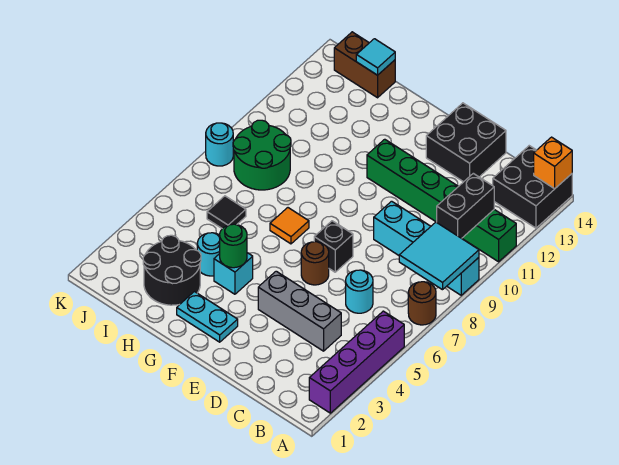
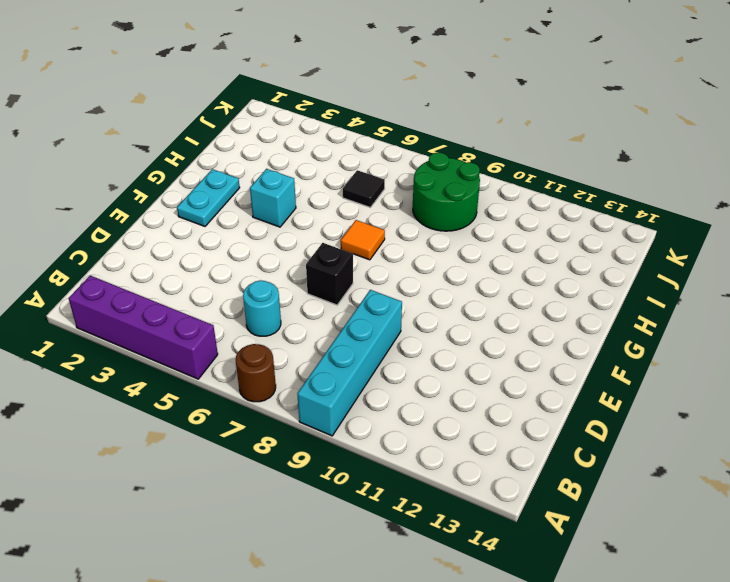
none -> green 1x6 brick [367,139,516,262]
none -> black 2x2 brick [493,146,572,228]
none -> grey 1x3 brick [258,271,341,351]

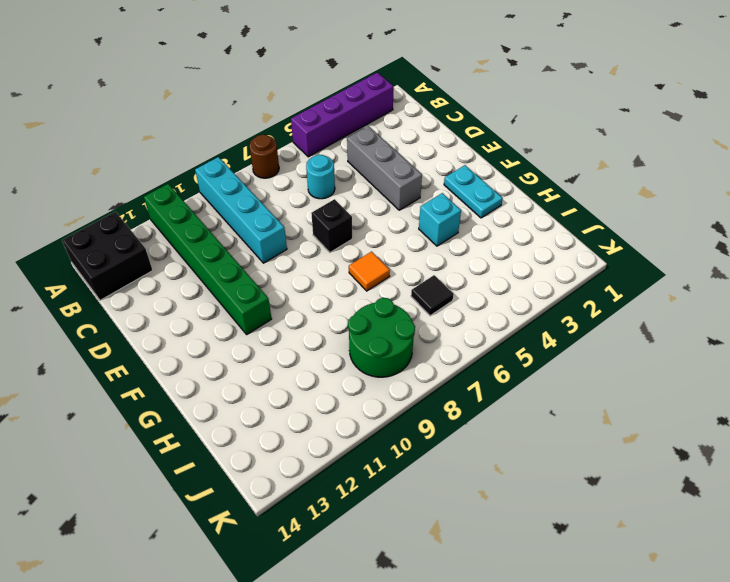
none -> black 2x2 brick [426,103,506,182]
none -> brown 1x1 round brick [301,242,329,285]
none -> black 2x2 round brick [143,235,201,305]

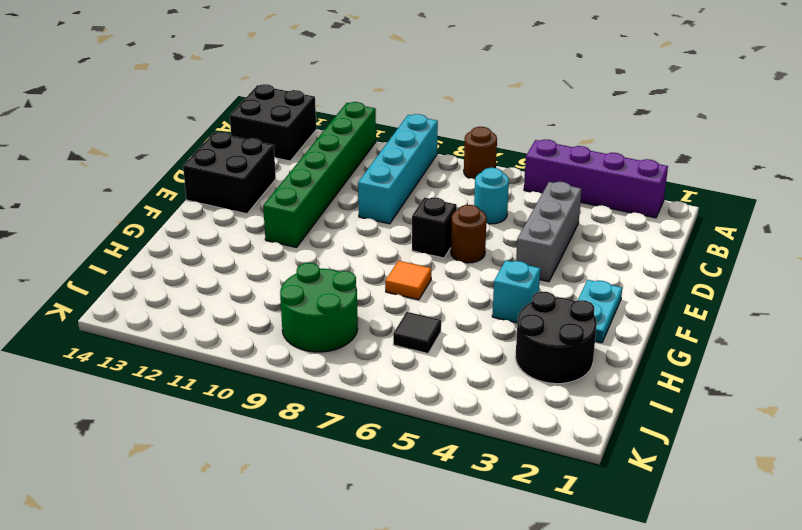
none -> cyan 1x1 round brick [197,233,220,276]
none -> brown 1x2 brick [334,32,395,98]
none -> cyan 1x1 round brick [206,123,233,166]

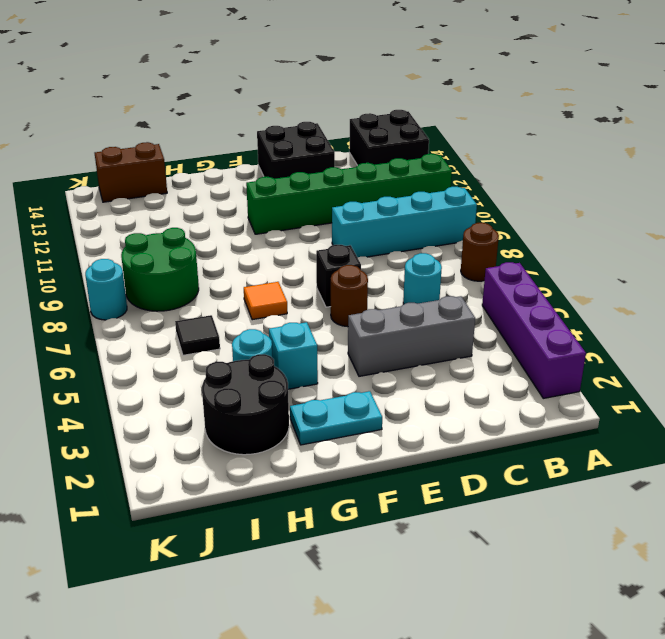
none -> cyan 2x2 tile [399,222,479,290]
none -> orange 1x1 brick [534,137,572,189]
none -> black 1x2 brick [437,173,494,238]

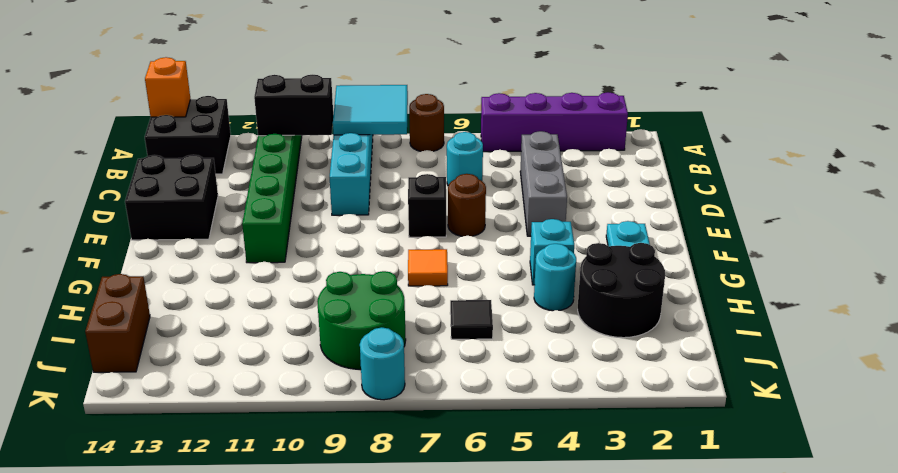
none -> green 1x1 round brick [220,224,247,268]
none -> cyan 1x1 tile [356,39,395,75]

